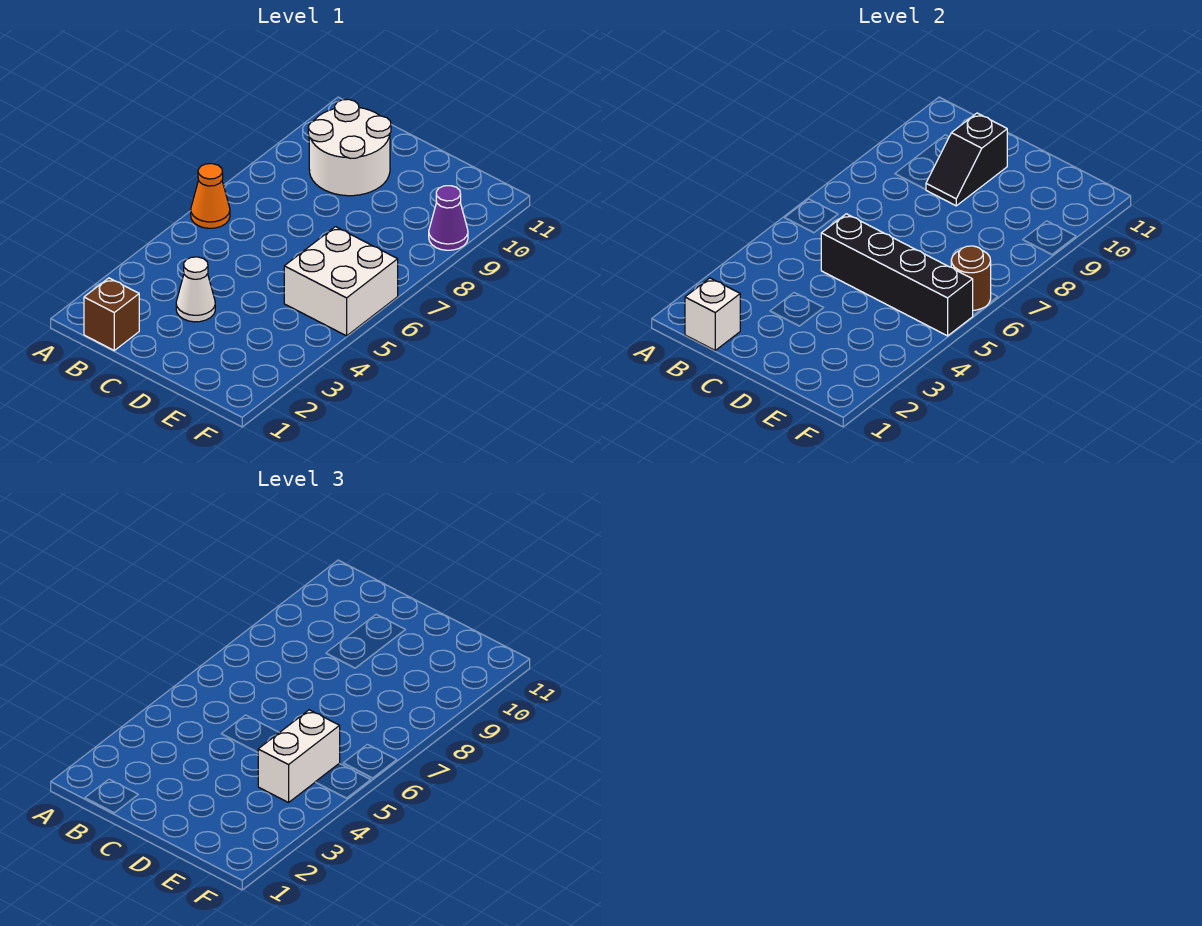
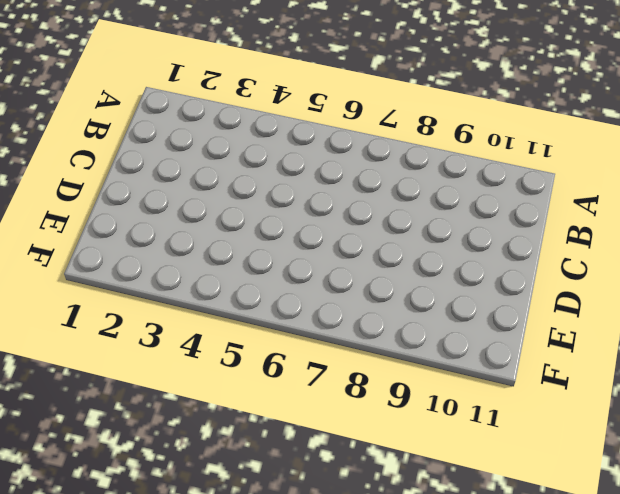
none -> orange 1x1 cone [191,164,230,228]
none -> brown 1x1 brick [84,278,139,350]

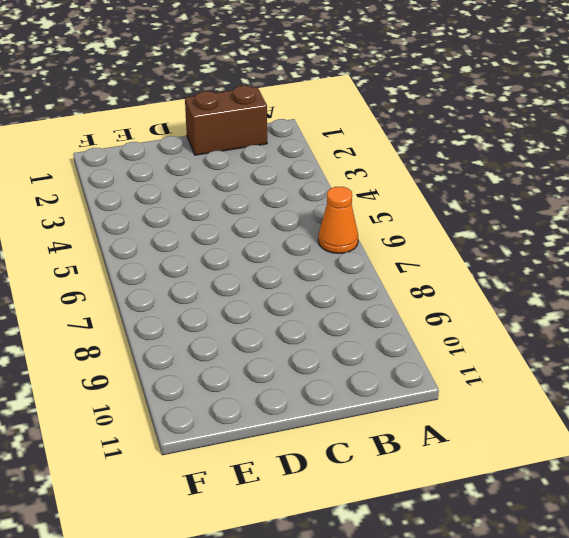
brown 1x2 brick [185,86,267,155] -> brown 1x1 brick [84,278,139,350]
none -> white 2x2 round brick [308,99,391,196]
none -> white 1x1 cone [176,257,215,322]

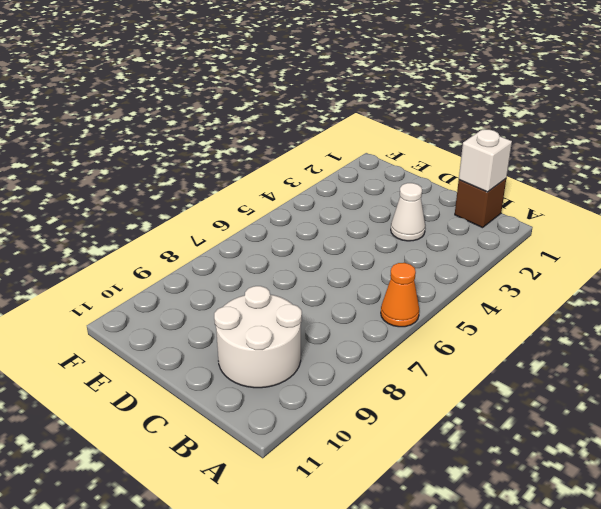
none -> white 2x2 brick [284,227,398,336]
none -> purple 1x1 cone [429,186,468,250]

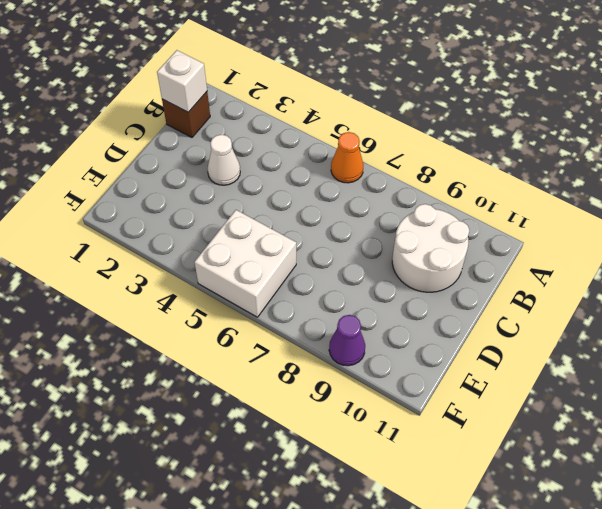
none -> black 1x4 brick [821,214,973,336]
none -> black 1x2 slope [926,113,1007,206]

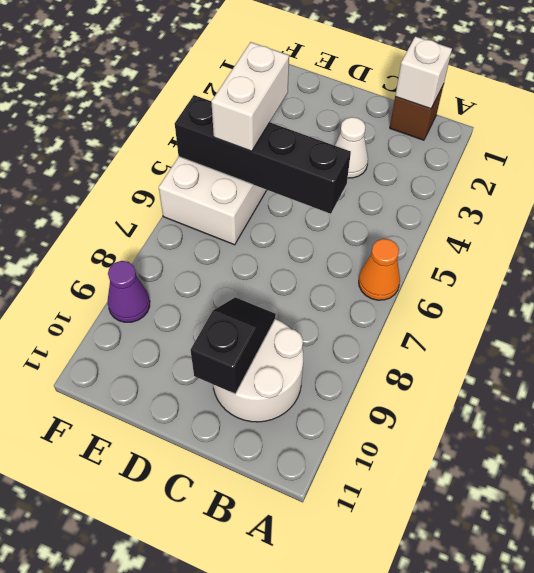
none -> brown 1x1 round brick [951,246,991,310]

